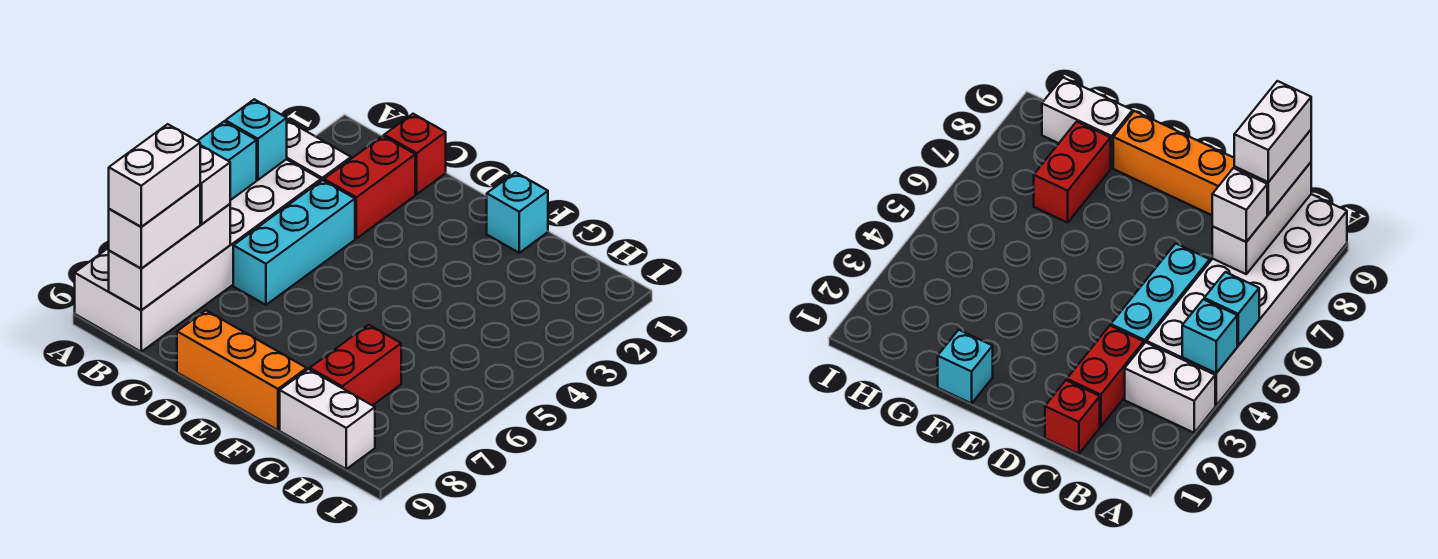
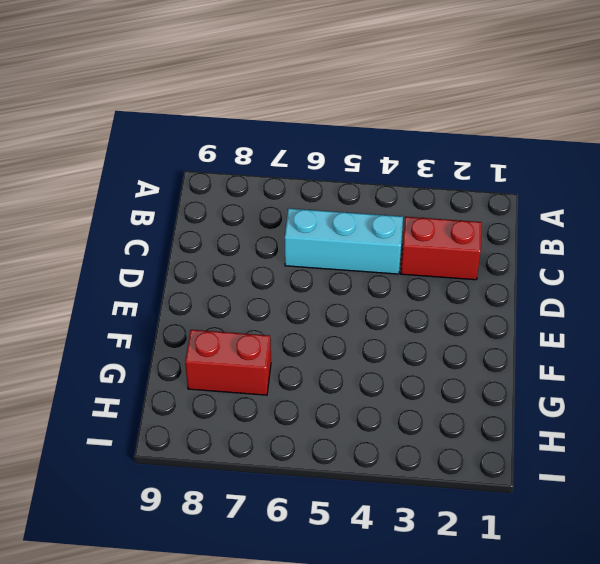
none -> white 1x2 brick [287,121,351,181]
none -> white 2x6 brick [75,159,321,352]
none -> red 1x1 brick [384,114,446,194]

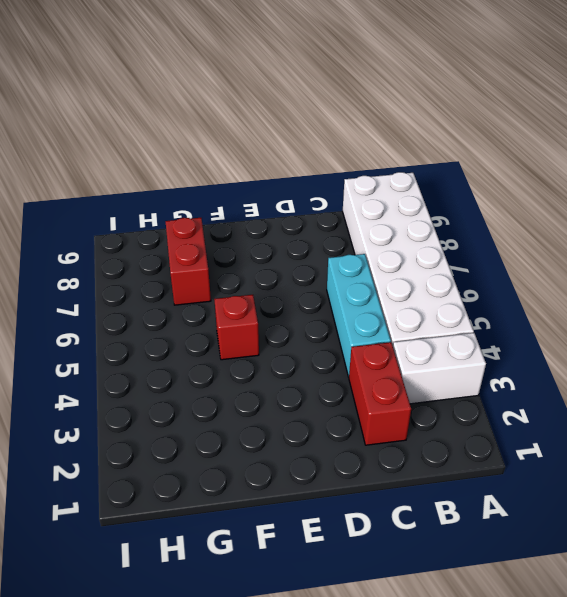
red 1x1 brick [214,295,259,360] -> red 1x1 brick moved to [384,114,446,194]
none -> orange 1x3 brick [177,310,307,430]
none -> cyan 1x1 brick [487,172,548,253]
none -> white 1x2 brick [280,369,375,469]

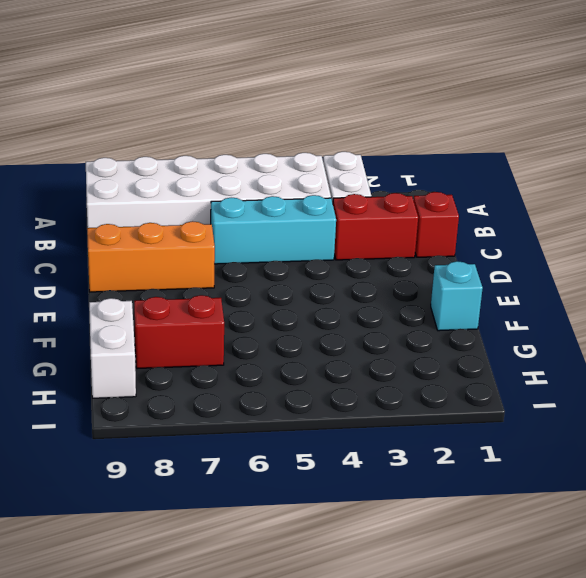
orange 1x3 brick [87,221,215,292] -> orange 1x3 brick turned to [177,310,307,430]
none -> cyan 1x1 brick [225,99,287,180]
none -> cyan 1x1 brick [198,122,257,200]
none -> white 1x3 brick [109,204,230,310]

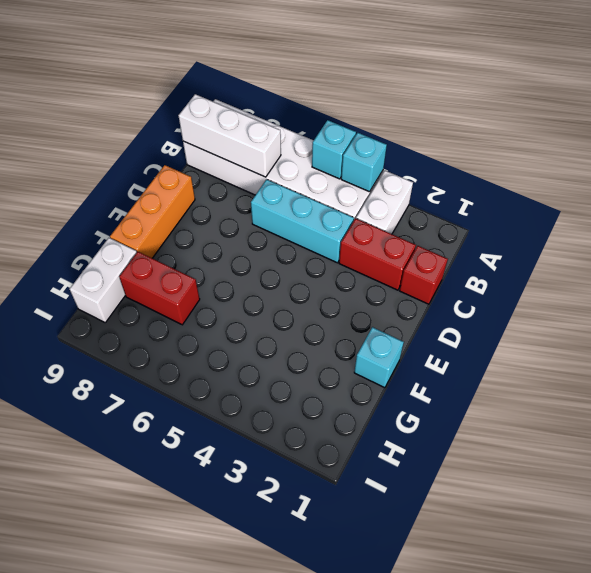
none -> white 1x1 brick [200,145,230,224]
none -> white 1x2 brick [109,184,200,269]
none -> white 1x2 brick [109,124,200,227]

